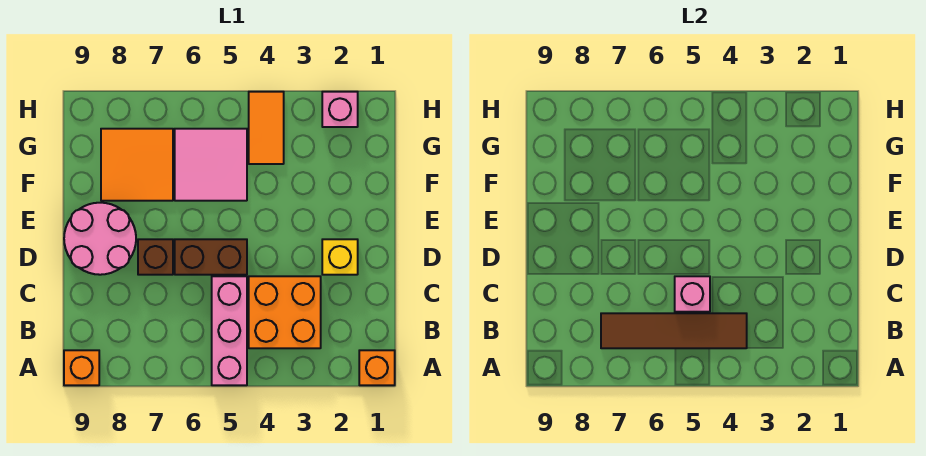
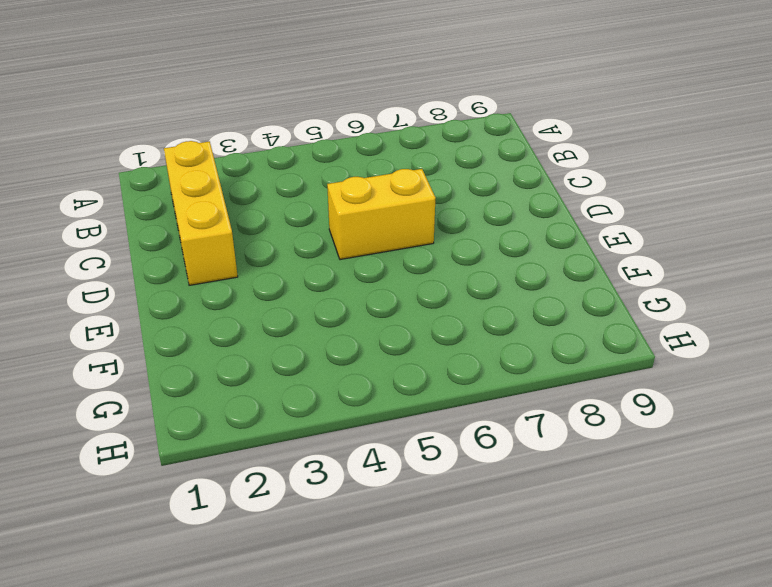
yellow 1x3 brick [164,141,238,285] -> yellow 1x1 brick [322,239,358,275]
yellow 1x2 brick [327,169,435,260] -> brown 1x2 brick [175,239,247,275]
none -> orange 1x1 brick [359,350,395,385]
none -> pink 1x3 brick [212,276,247,385]
none -> orange 1x1 brick [64,350,99,385]

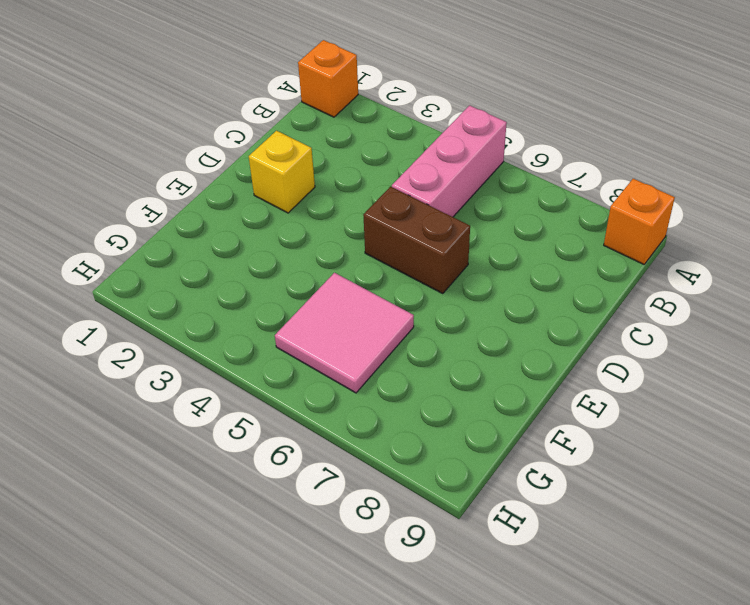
none -> orange 2x2 brick [249,276,321,348]
none -> brown 1x1 brick [138,239,173,275]
none -> pink 2x2 round brick [64,203,136,275]

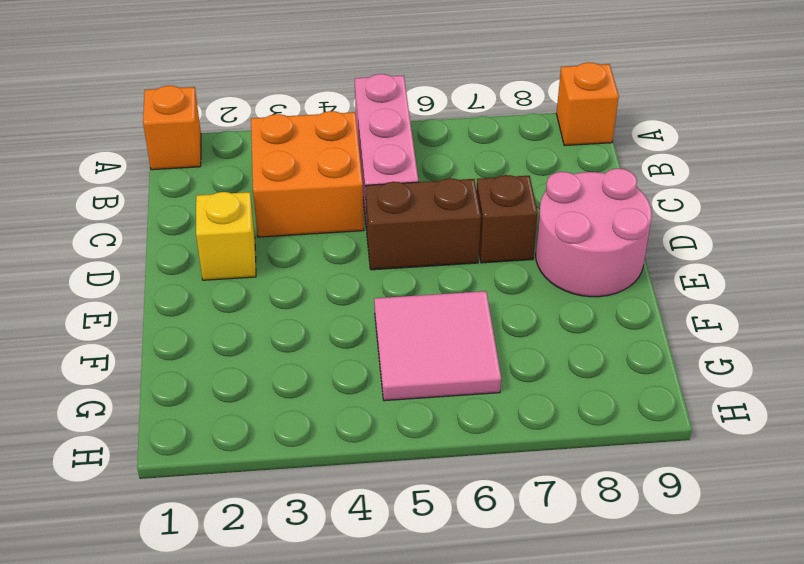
none -> orange 2x2 tile [101,129,173,201]
none -> orange 1x2 tile [249,92,284,164]
none -> pink 1x1 brick [322,92,358,127]

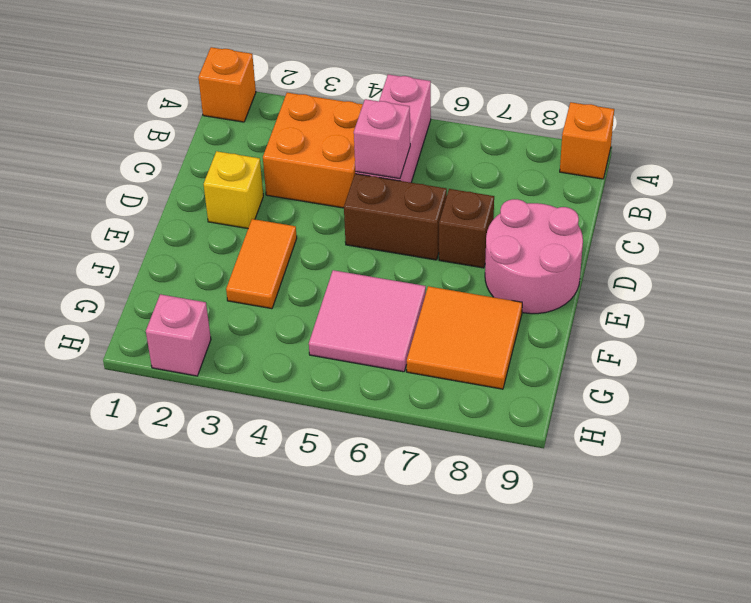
orange 1x2 tile [226,219,297,309] -> orange 1x2 tile moved to [249,92,284,164]
none -> brown 1x4 tile [601,313,747,348]

